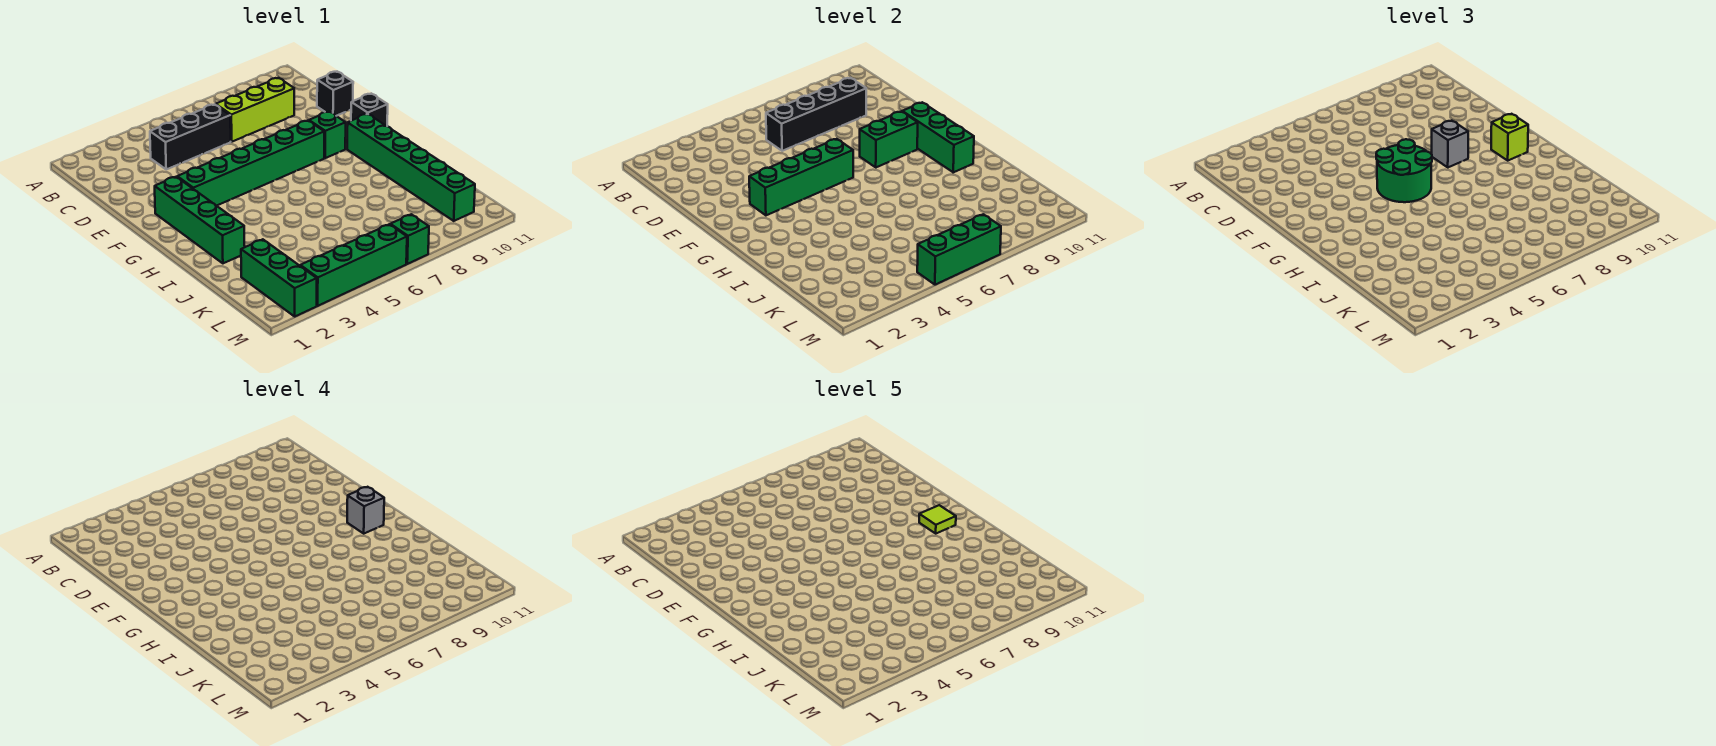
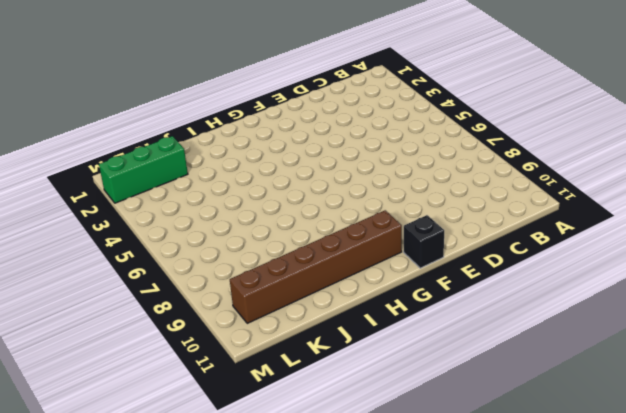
brown 1x6 brick [230,210,402,323] -> green 1x6 brick [347,114,475,221]
none -> black 1x3 brick [150,104,231,169]
none -> lime 1x3 brick [216,78,294,142]
none -> black 1x1 brick [317,72,353,116]

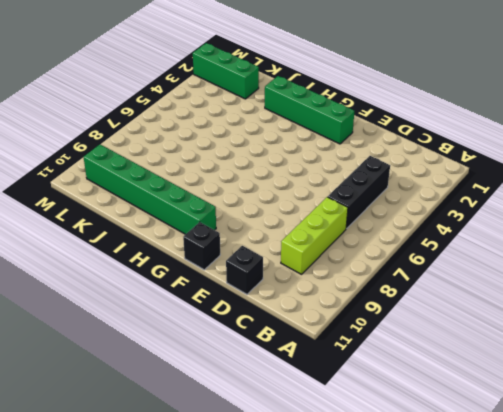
none -> green 1x6 brick [177,121,324,206]
none -> green 1x1 brick [309,111,346,158]
none -> green 1x4 brick [300,224,407,306]

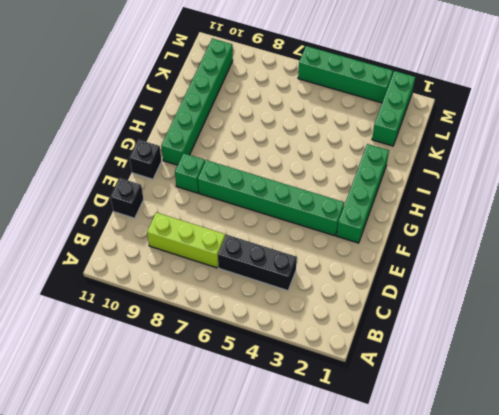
none -> green 1x1 brick [390,214,429,264]
none -> black 1x4 brick [766,78,866,151]
none -> green 1x4 brick [749,139,853,215]

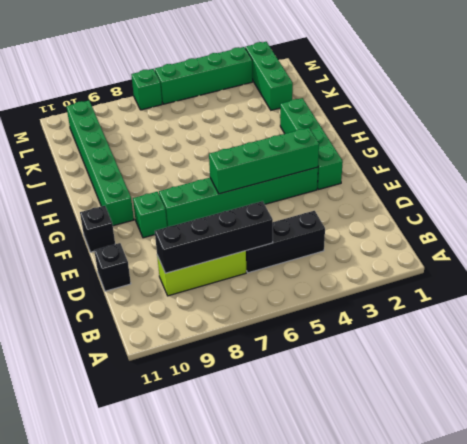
none -> green 1x2 brick [860,111,918,167]
none -> green 1x3 brick [902,102,974,172]
none -> green 1x3 brick [917,214,1001,285]

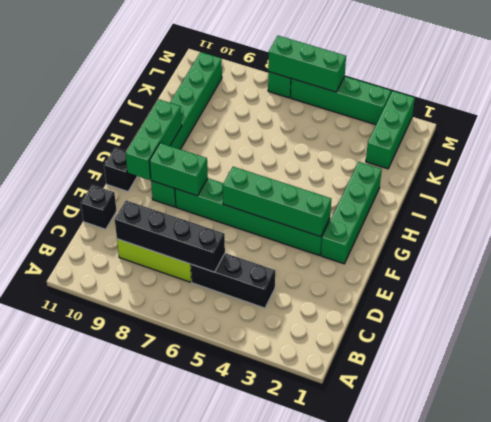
none -> green 2x2 round brick [1376,139,1432,202]
none -> grey 1x1 brick [1432,121,1468,167]
none -> lime 1x1 brick [1491,114,1528,160]

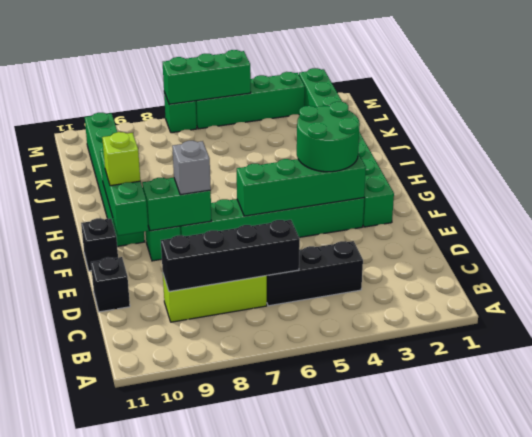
green 2x2 round brick [297,102,360,172] -> green 2x2 round brick moved to [1376,139,1432,202]
none -> grey 1x1 brick [347,487,384,533]
none -> lime 1x1 tile [919,505,956,533]

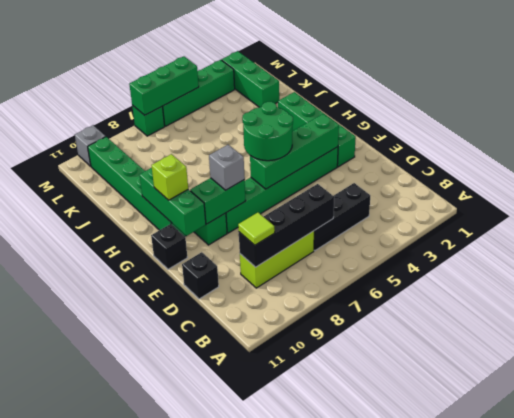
lime 1x1 tile [238,213,275,245] -> lime 1x1 tile moved to [919,505,956,533]
grey 1x1 brick [75,125,106,166] -> grey 1x1 brick moved to [347,487,384,533]

